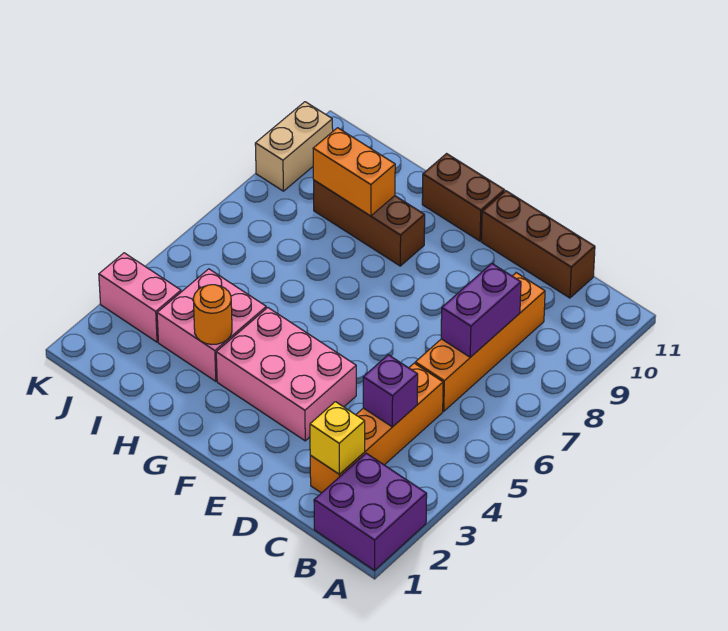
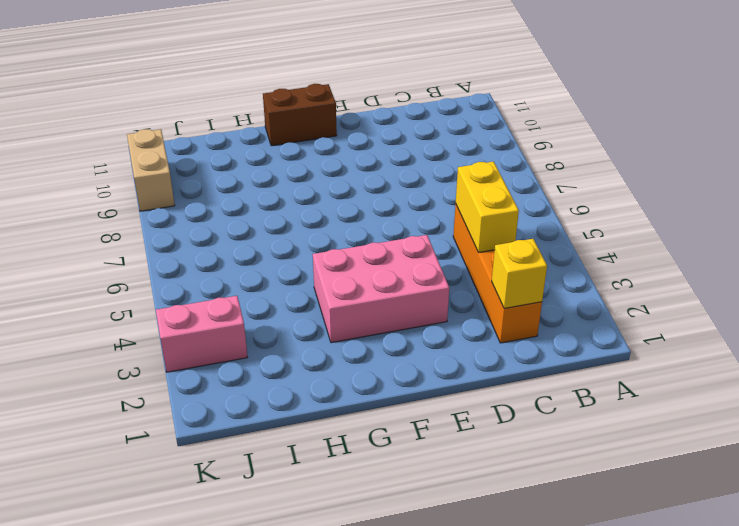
yellow 1x2 brick [456,162,519,253] -> purple 1x1 brick [363,355,418,427]
none -> purple 2x2 brick [314,453,427,570]
none -> orange 1x4 brick [415,273,545,411]
none -> brown 1x3 brick [481,191,595,298]

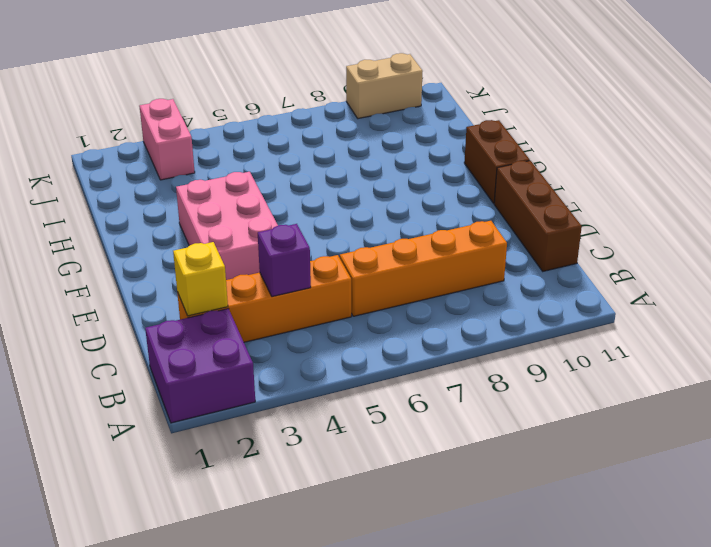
none -> brown 1x3 brick [314,180,425,266]
none -> pink 2x2 brick [157,269,266,381]
none -> purple 1x2 brick [441,264,521,357]

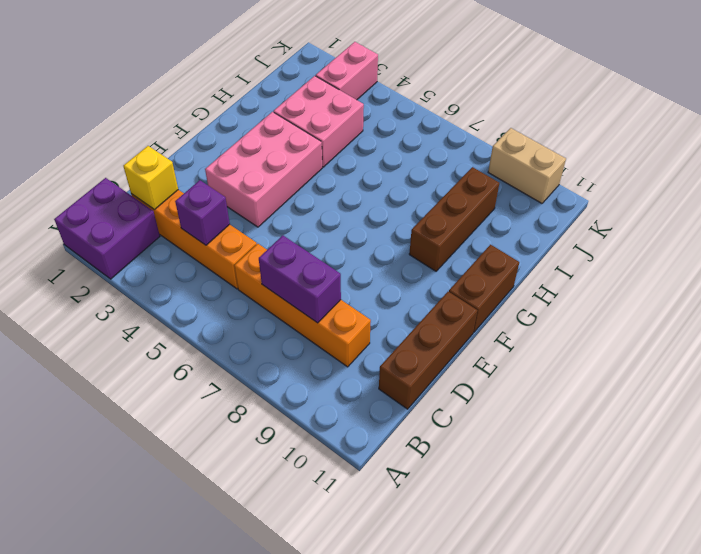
none -> orange 1x1 round brick [193,285,232,344]
none -> orange 1x2 brick [313,128,395,216]

